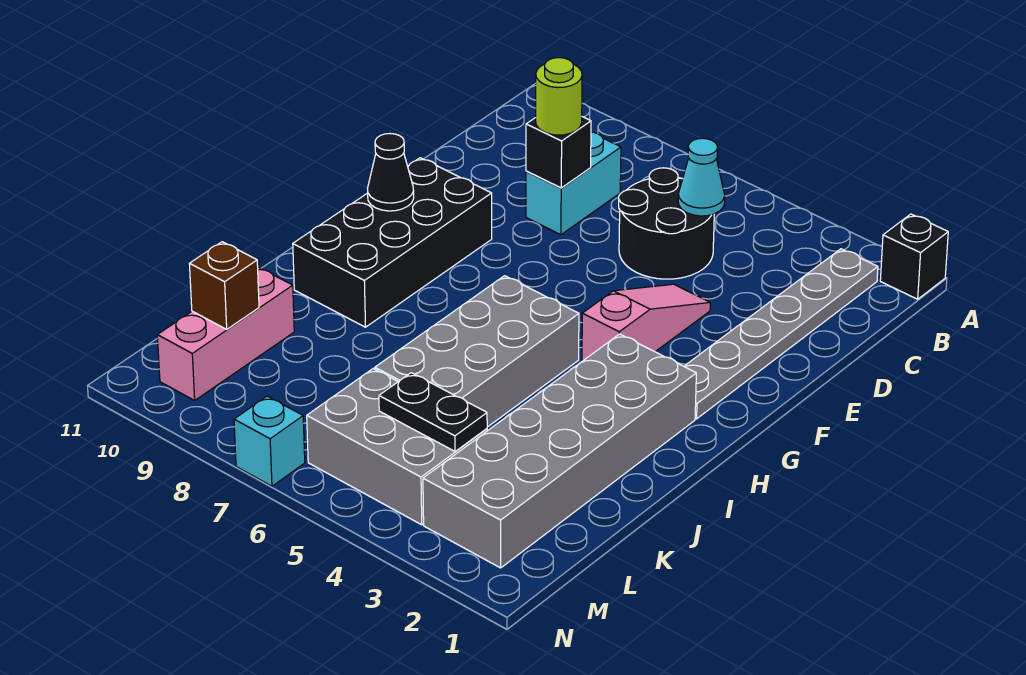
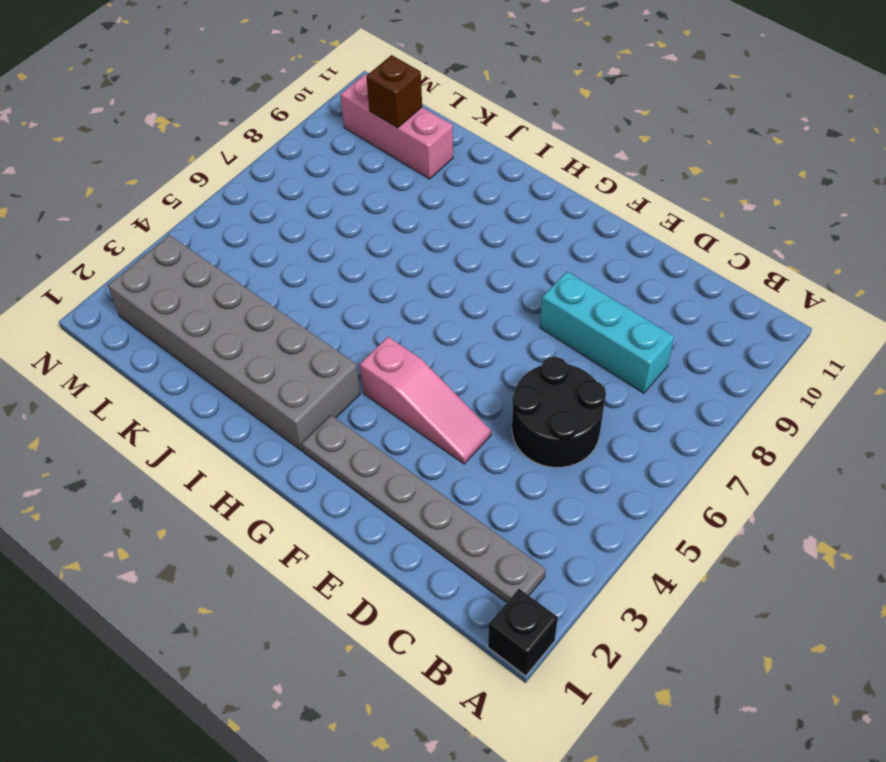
cyan 1x3 brick [540,271,674,393] -> cyan 1x2 brick [526,132,621,235]
none -> black 2x4 brick [293,158,492,327]
none -> grey 2x4 brick [375,276,579,427]
none -> grey 2x3 brick [307,369,487,525]

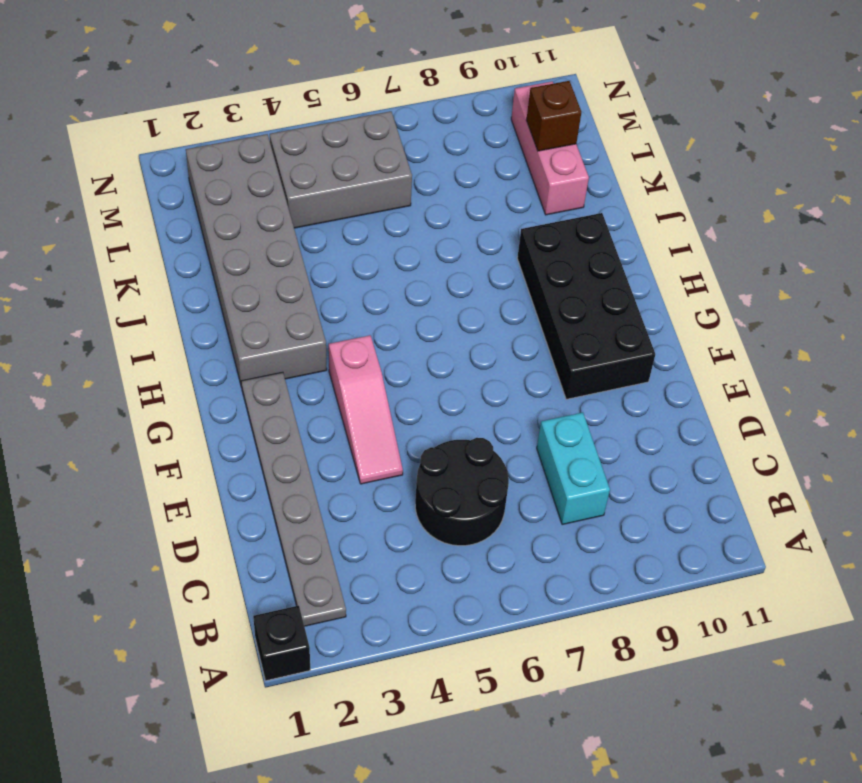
none -> grey 2x4 brick [375,276,579,427]
none -> cyan 1x1 brick [234,396,305,486]
none -> cyan 1x1 cone [678,138,725,216]

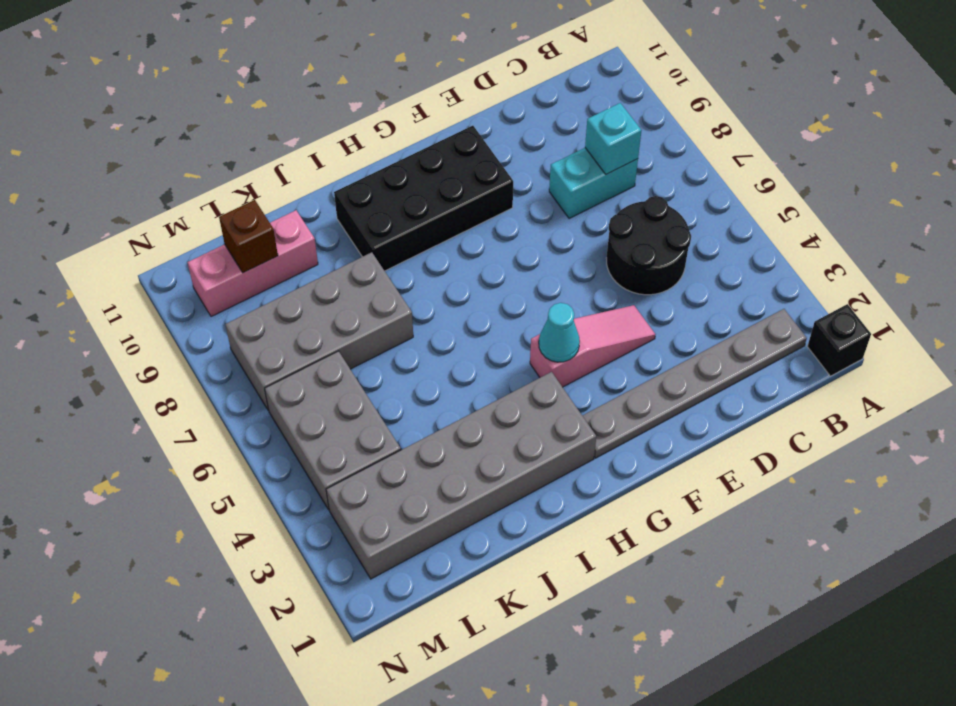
cyan 1x1 brick [585,103,642,174] -> cyan 1x1 brick moved to [234,396,305,486]
cyan 1x1 cone [539,303,580,362] -> cyan 1x1 cone moved to [678,138,725,216]
grey 2x4 brick [225,252,413,411] -> grey 2x4 brick moved to [375,276,579,427]
none -> black 1x1 brick [526,117,591,188]
none -> black 1x1 cone [368,134,414,211]
none -> black 1x2 plate [379,373,487,451]

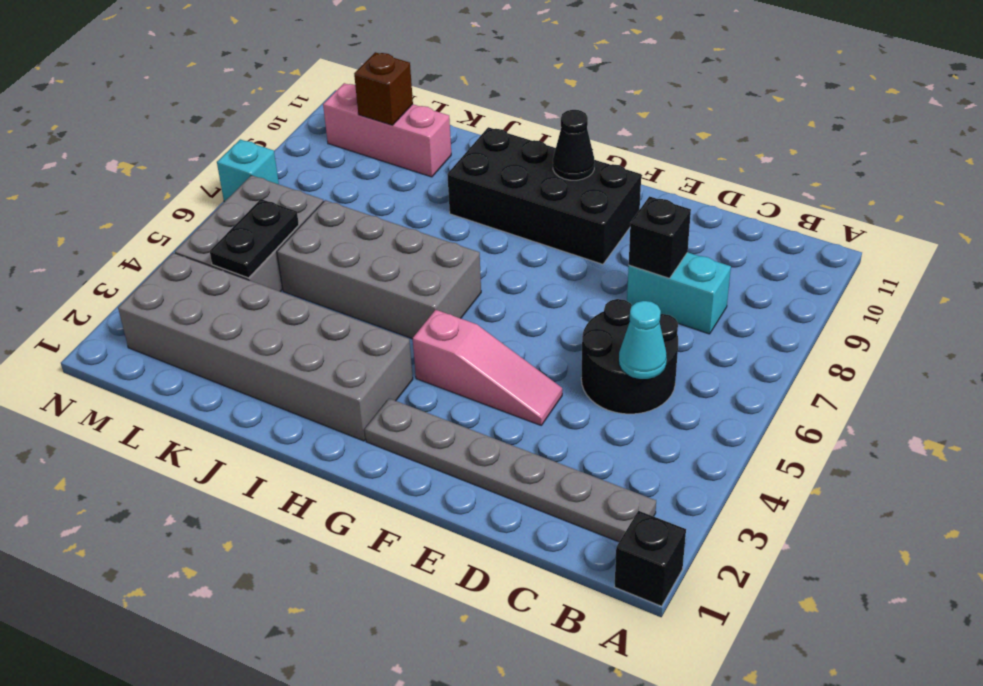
none -> lime 1x1 round brick [536,58,582,135]

